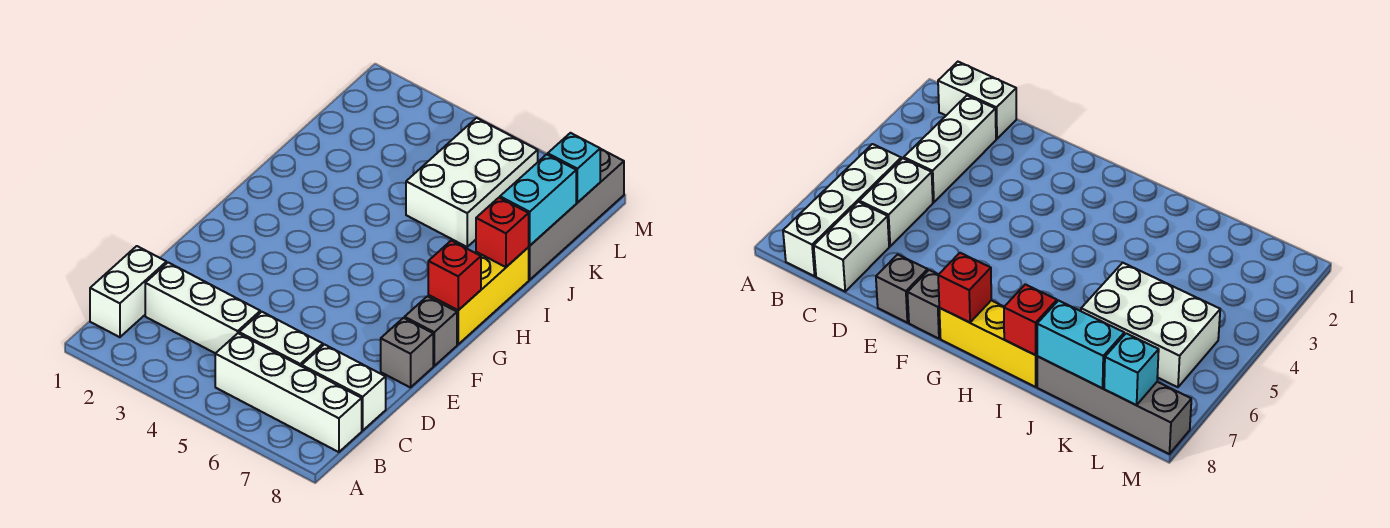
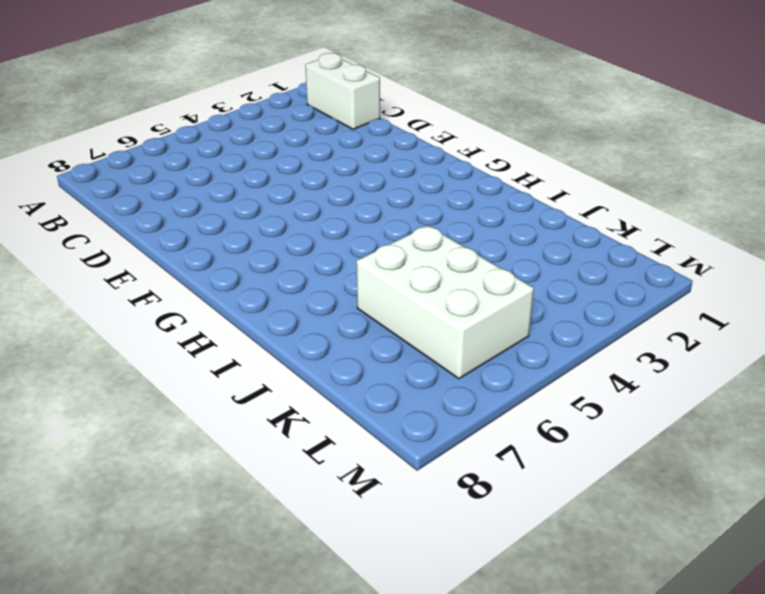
none -> white 1x4 brick [215,333,362,452]
none -> white 1x3 brick [145,263,260,353]
none -> white 1x2 brick [239,312,323,366]

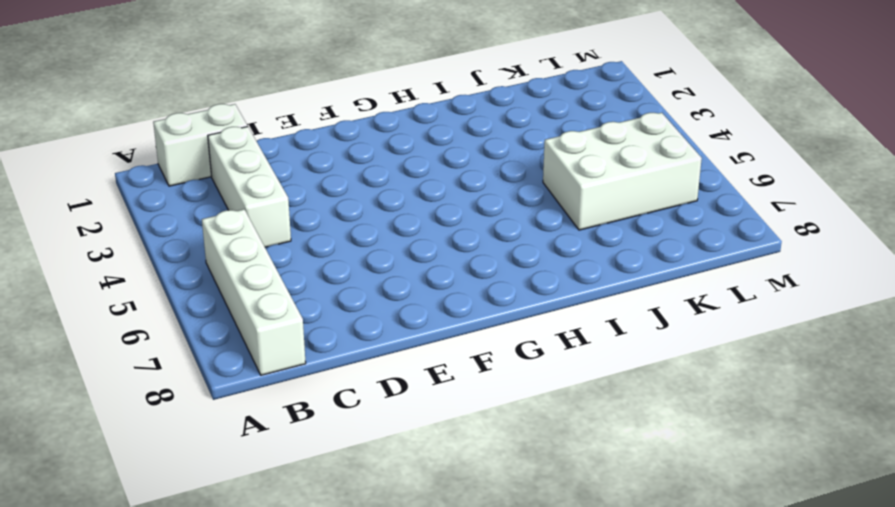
none -> white 1x2 brick [239,312,323,366]
none -> white 1x2 brick [302,345,386,430]
none -> grey 1x1 brick [381,318,433,388]

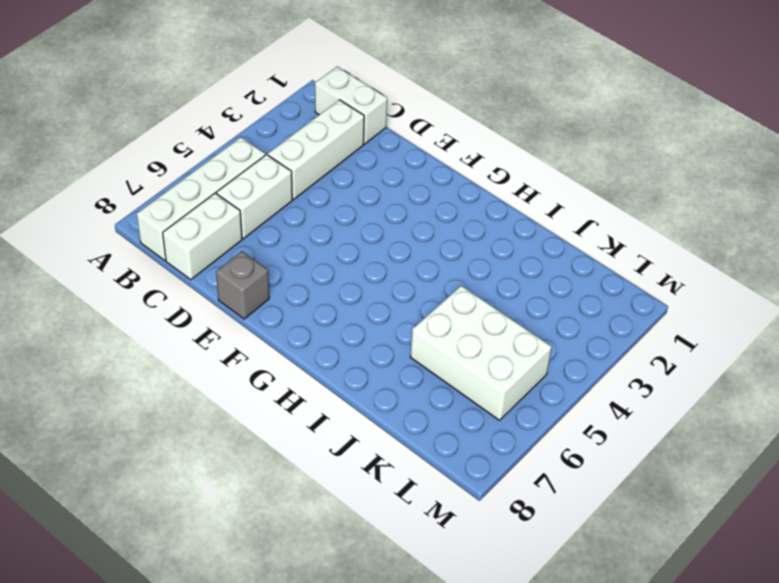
none -> grey 1x1 brick [405,296,457,366]
none -> yellow 1x3 brick [428,247,529,344]
none -> grey 1x4 brick [529,149,624,280]

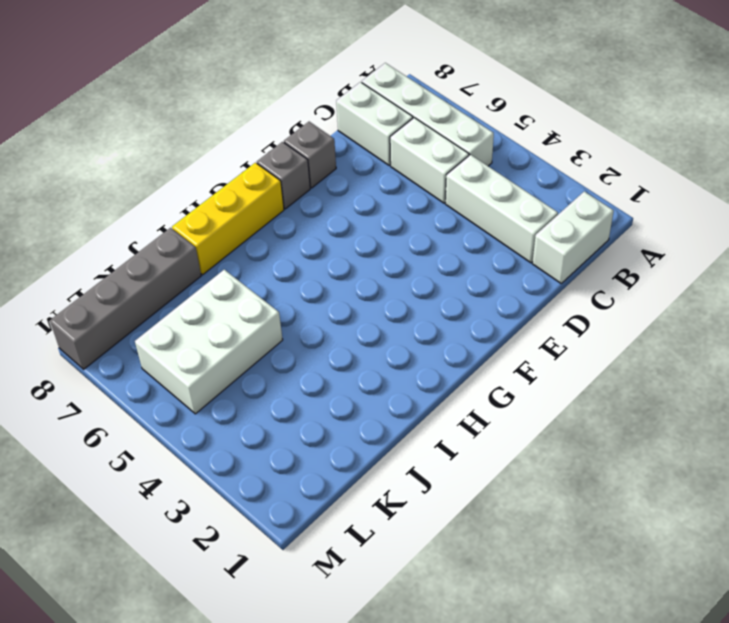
none -> red 1x1 brick [428,241,481,310]
none -> red 1x1 brick [476,198,529,267]
none -> cyan 1x2 brick [500,154,576,246]

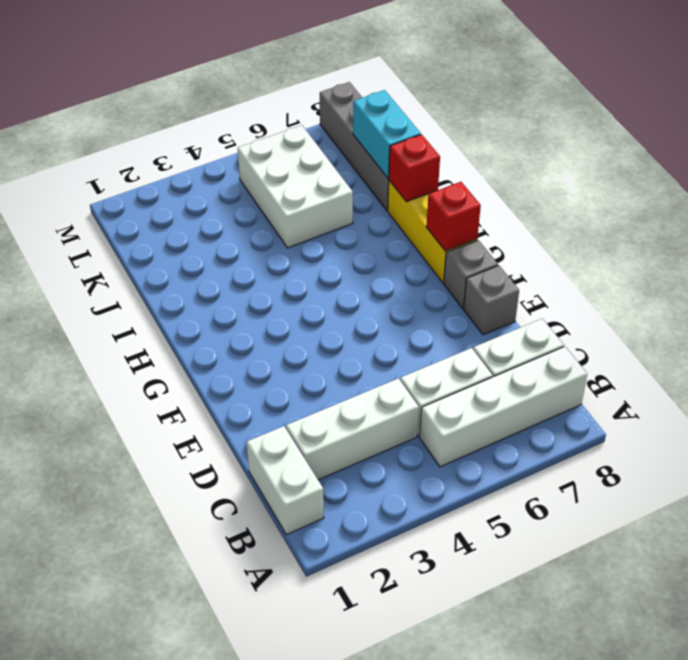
none -> cyan 1x1 brick [548,133,600,203]

